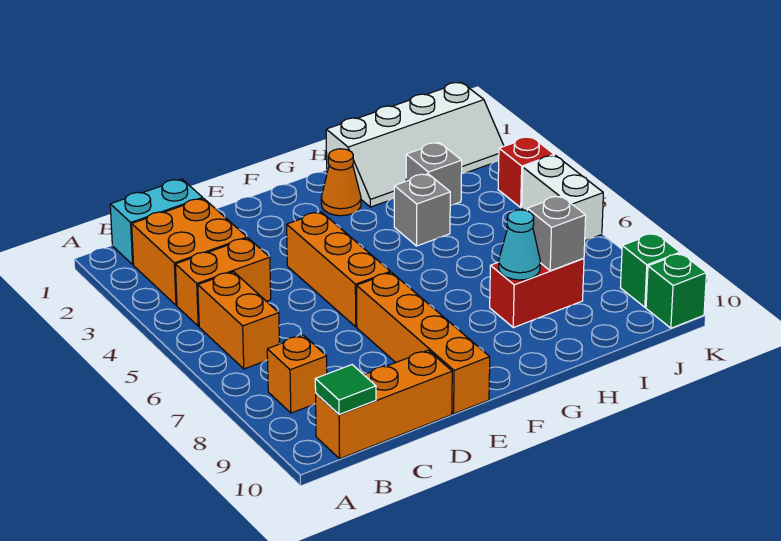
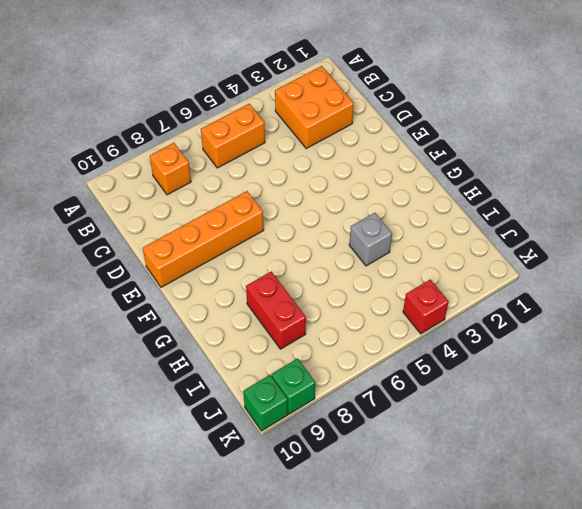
none -> cyan 1x2 brick [110,179,203,264]
none -> orange 1x2 brick [175,238,271,326]
none -> orange 1x3 brick [316,350,452,459]

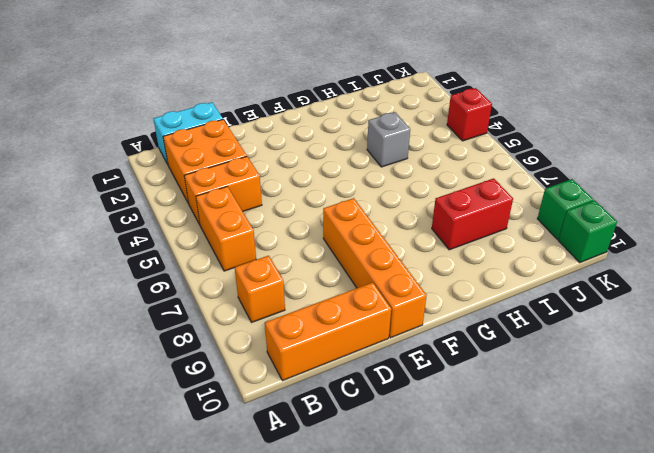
none -> orange 1x3 brick [287,212,390,327]
none -> orange 1x1 cone [321,149,361,216]
none -> white 2x4 slope [326,82,504,207]

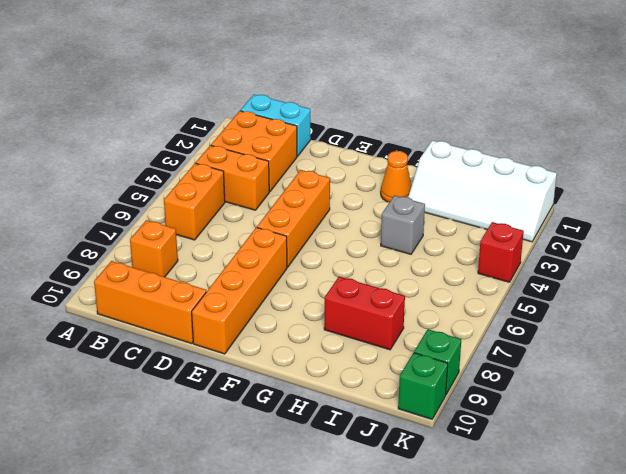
none -> grey 1x1 brick [406,142,462,205]
none -> white 1x2 brick [522,155,603,241]
none -> green 1x1 tile [315,365,376,415]

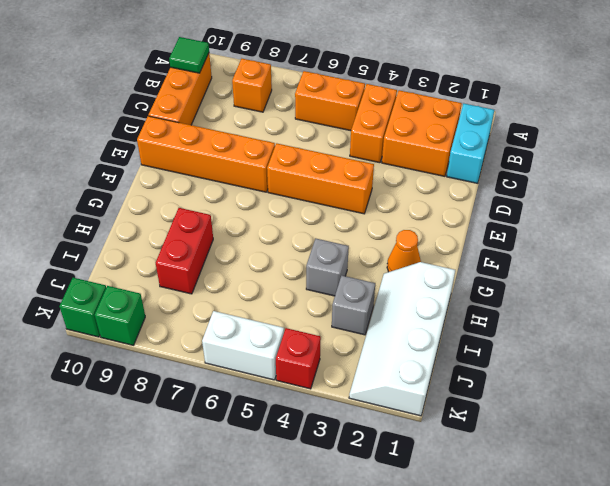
none -> cyan 1x1 cone [499,210,540,280]
none -> grey 1x1 brick [527,196,586,271]

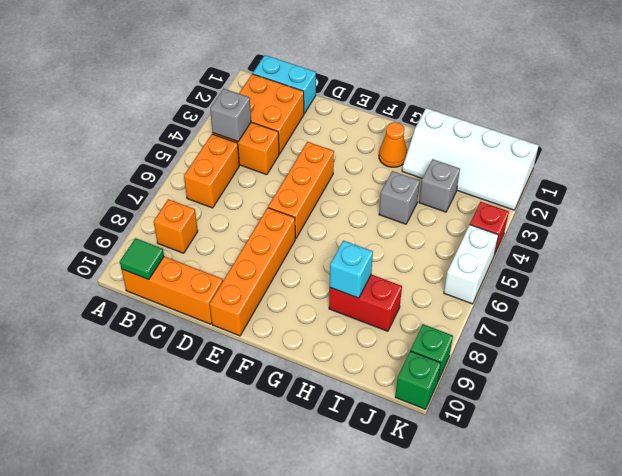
grey 1x1 brick [210,89,251,142] -> grey 1x1 brick moved to [527,196,586,271]
cyan 1x1 brick [330,240,373,298] -> cyan 1x1 cone [499,210,540,280]

